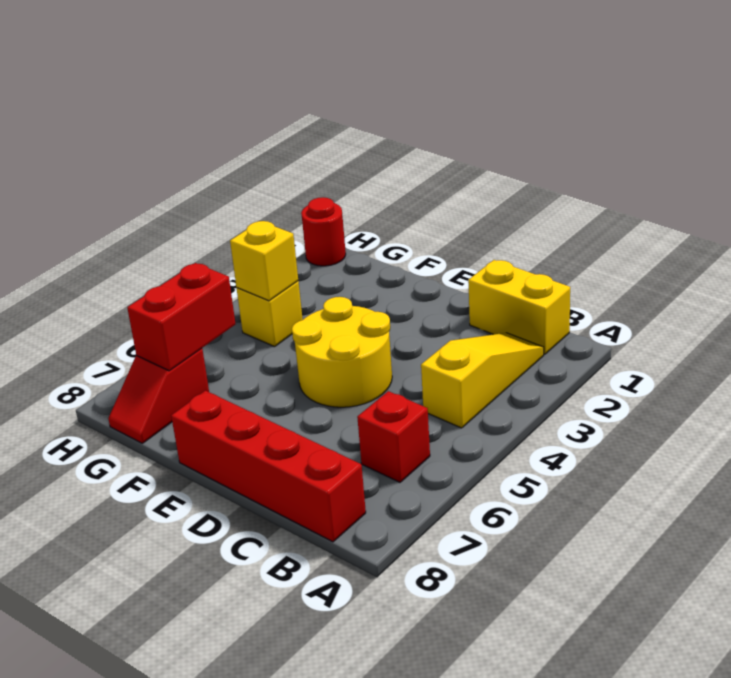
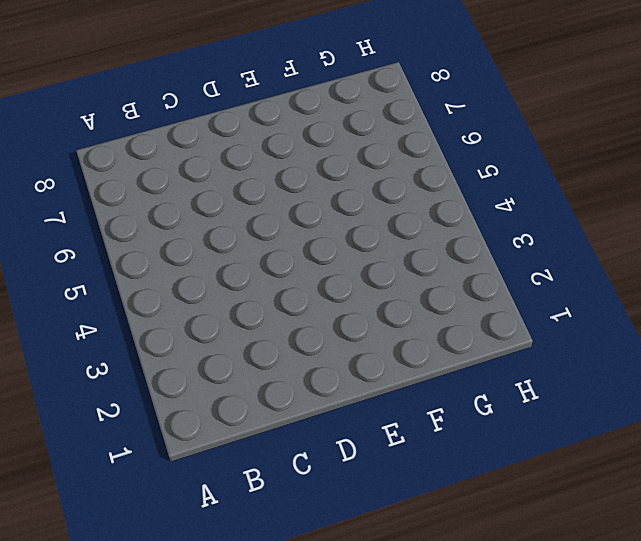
none -> yellow 1x2 brick [468,260,570,354]
none -> yellow 1x3 slope [421,333,544,428]

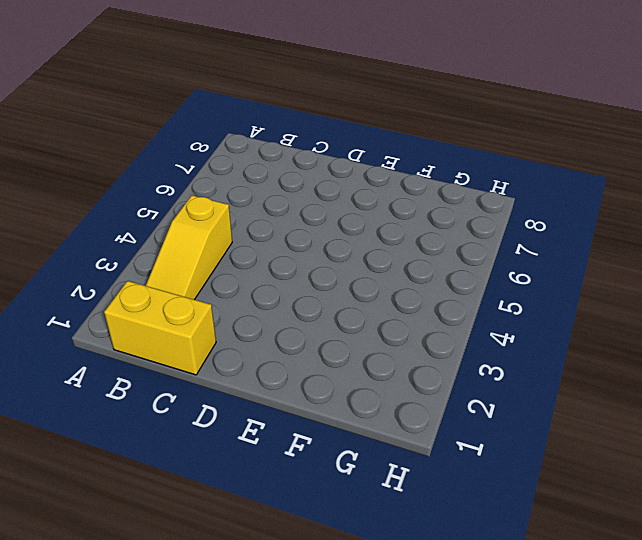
none -> red 1x1 brick [357,391,430,482]
none -> red 1x4 brick [171,391,366,542]

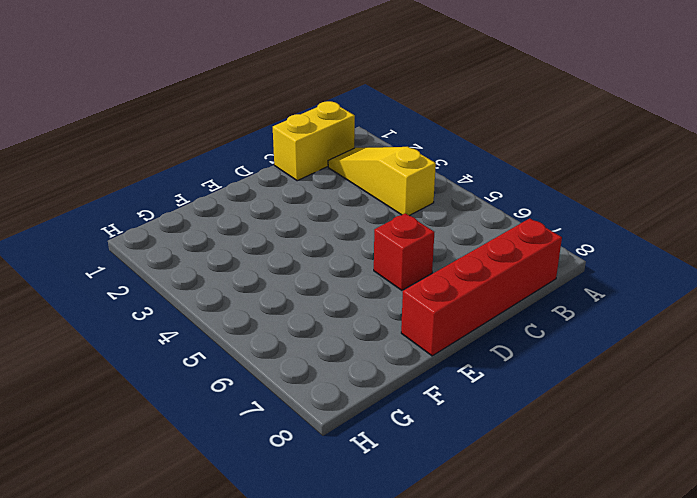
red 1x1 brick [374,213,434,290] -> red 1x1 brick moved to [357,391,430,482]
none -> yellow 2x2 round brick [292,297,392,407]
none -> yellow 1x1 brick [237,281,303,347]

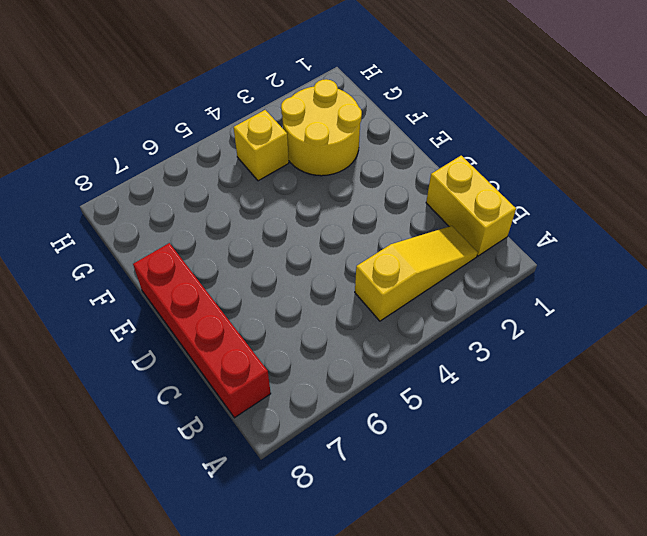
yellow 2x2 round brick [281,79,362,176] -> yellow 2x2 round brick moved to [292,297,392,407]
none -> red 1x1 brick [357,391,430,482]
none -> red 1x2 slope [108,348,209,443]

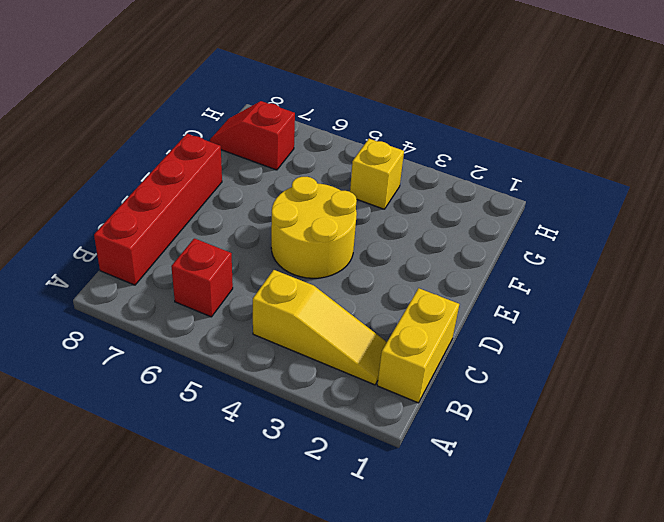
none -> red 1x1 round brick [301,197,346,266]
none -> yellow 1x1 brick [230,221,298,301]

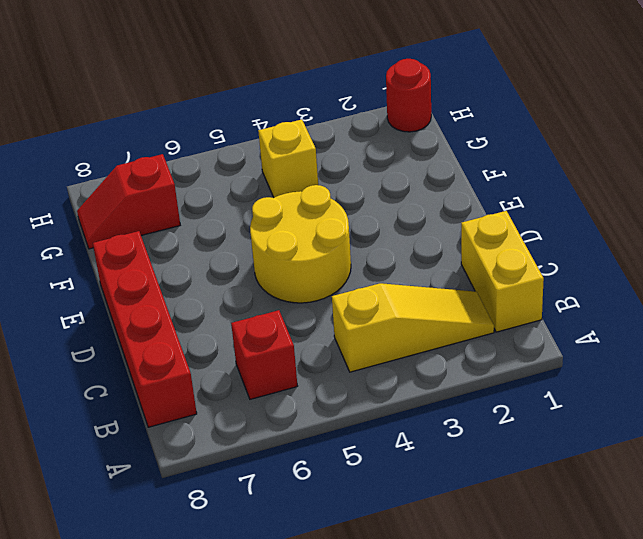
none -> yellow 1x1 brick [230,221,298,301]
none -> red 1x2 brick [127,263,235,371]

